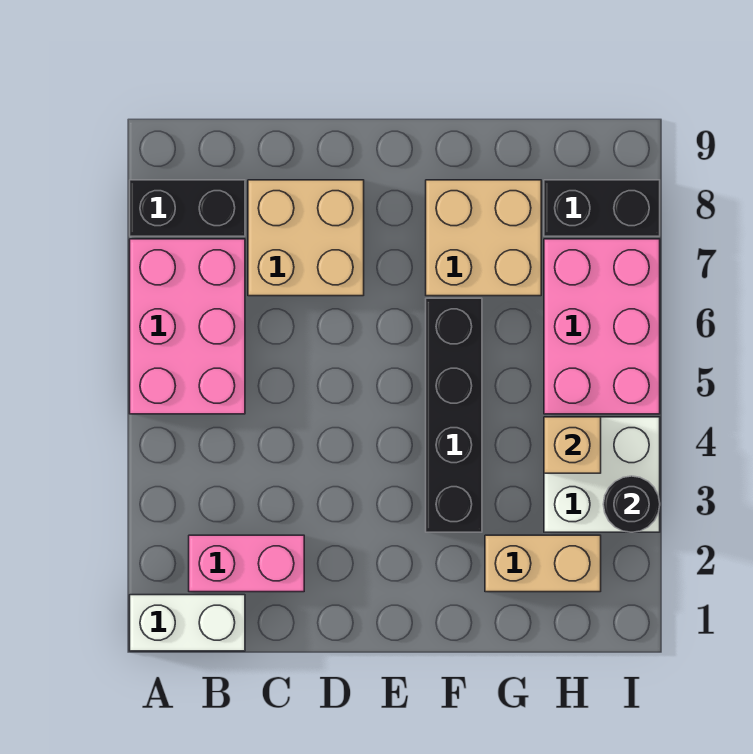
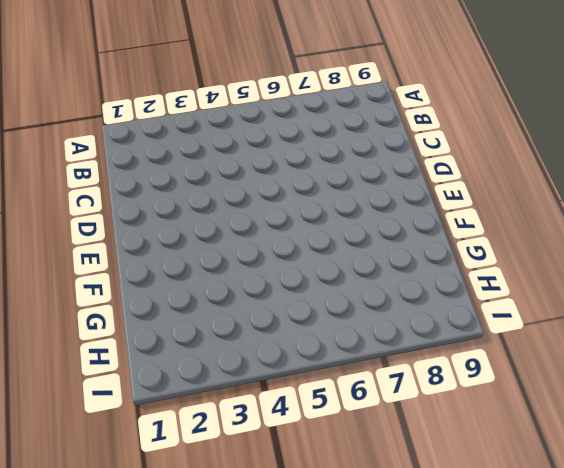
none -> white 1x2 brick [130,595,245,651]
none -> pink 2x3 brick [130,239,245,414]
none -> black 1x2 brick [130,180,245,236]

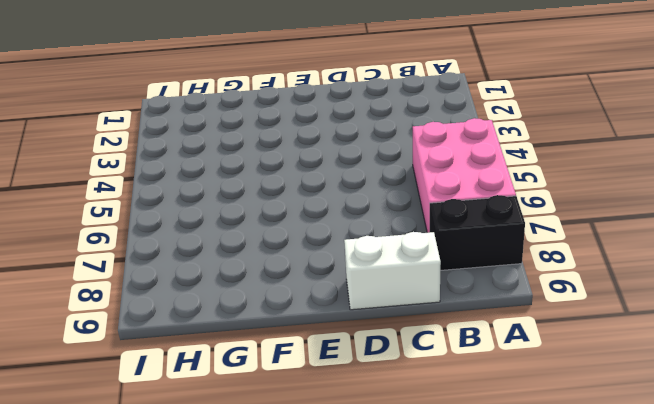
white 1x2 brick [344,232,441,310] -> white 1x2 brick moved to [130,595,245,651]
none -> pink 1x2 brick [189,535,304,592]
none -> tan 2x2 brick [248,180,364,296]
none -> black 1x4 brick [426,298,482,532]

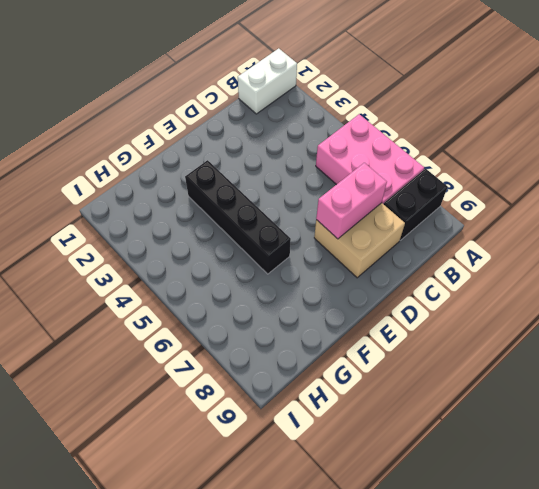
pink 1x2 brick [316,163,387,239] -> pink 1x2 brick moved to [189,535,304,592]
none -> tan 2x2 brick [426,180,541,296]
none -> tan 1x2 brick [485,535,601,592]
none -> white 2x2 brick [544,417,660,532]

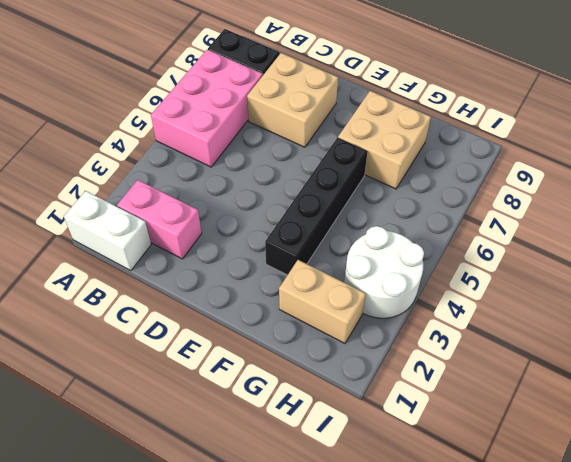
white 2x2 round brick [344,226,424,318] -> white 2x2 brick [544,417,660,532]
none -> pink 2x3 brick [544,239,660,414]
none -> black 1x2 brick [544,180,660,236]
none -> tan 1x1 brick [544,417,601,473]

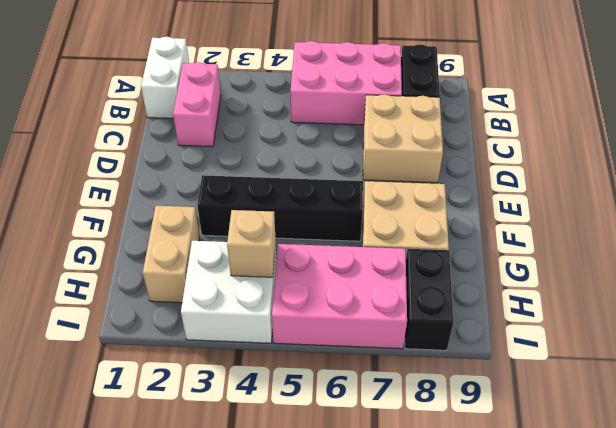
none -> black 1x1 round brick [603,476,660,532]

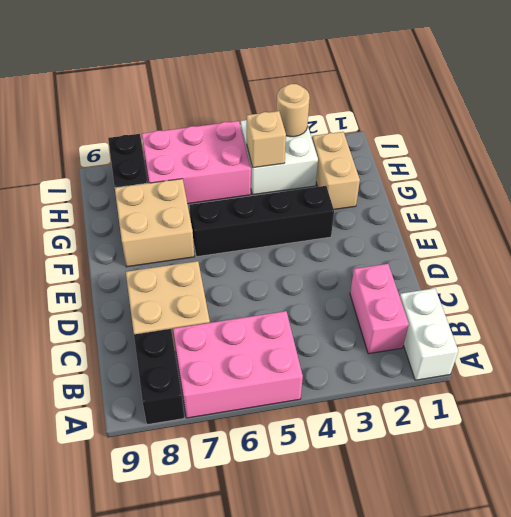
tan 1x1 round brick [276,84,310,137] -> black 1x1 round brick [603,476,660,532]

